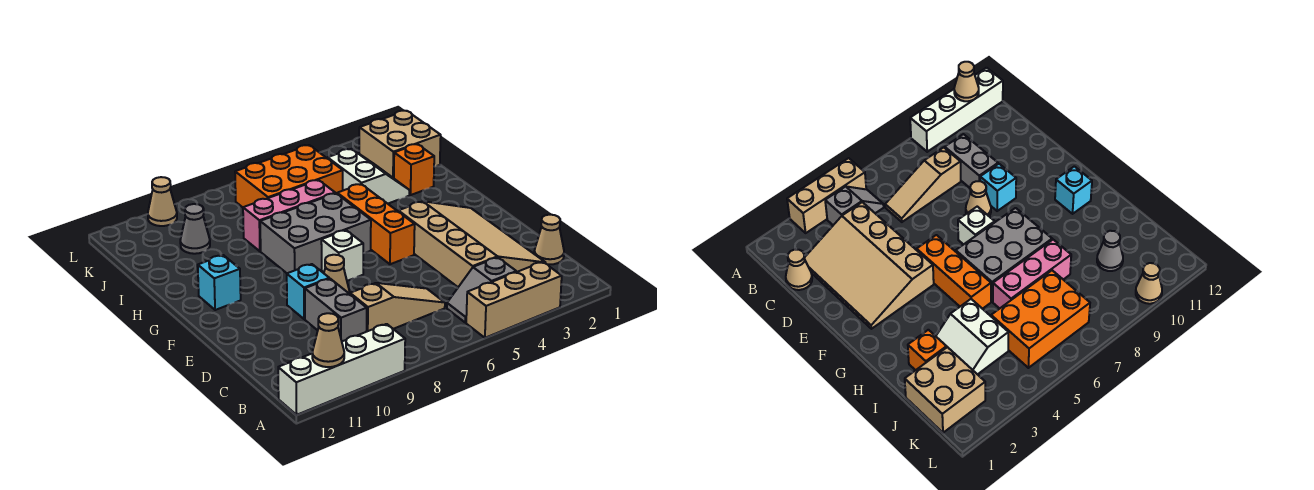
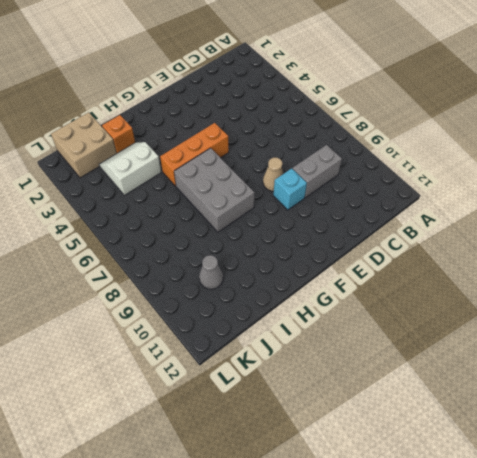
none -> tan 1x3 brick [466,262,562,338]
none -> white 1x4 brick [278,324,405,415]
none -> grey 1x2 slope [447,257,516,323]

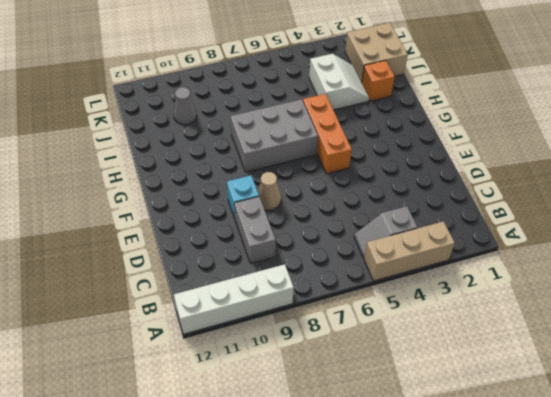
none -> tan 1x1 cone [534,215,564,265]
none -> tan 3x4 slope [398,201,546,287]
none -> tan 1x3 slope [350,283,445,332]

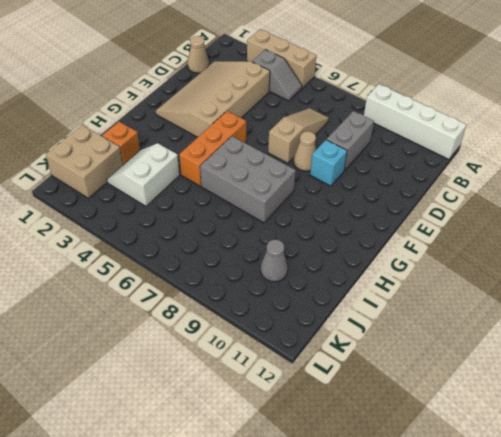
tan 1x3 slope [268,108,329,163] -> tan 1x3 slope turned to [350,283,445,332]
none -> white 1x1 brick [321,230,363,281]
none -> cyan 1x1 brick [198,255,241,310]
none -> pink 1x3 brick [243,180,335,251]

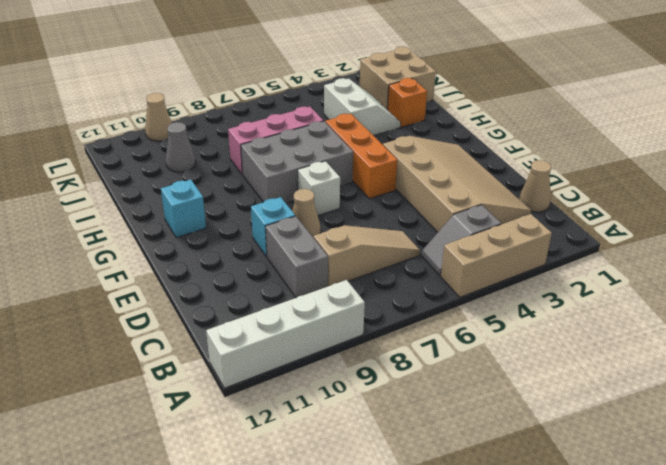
none -> orange 2x3 brick [235,145,343,207]
none -> tan 1x1 cone [312,313,344,367]

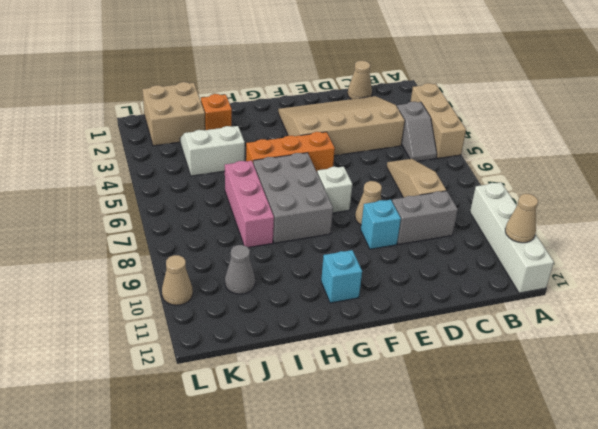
none -> orange 2x3 brick [235,145,343,207]

